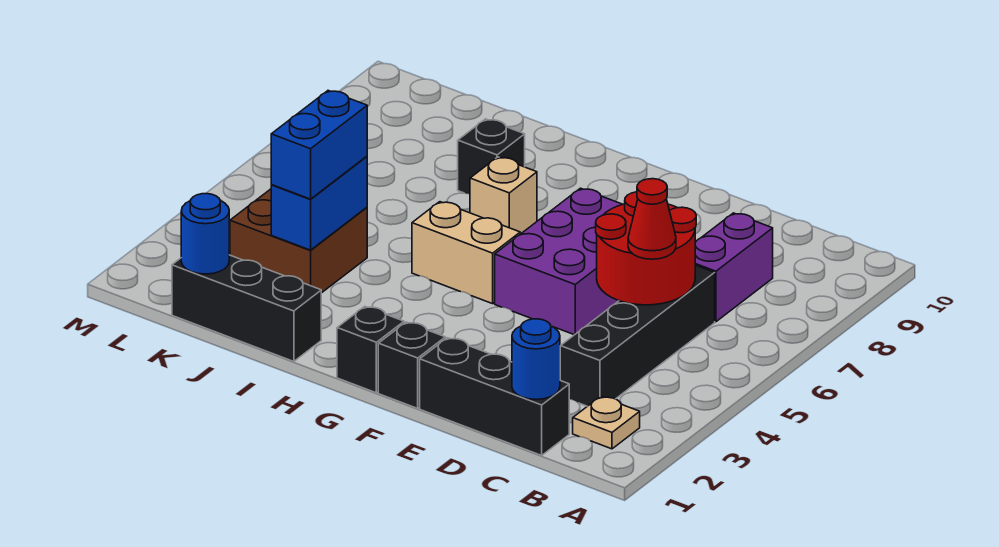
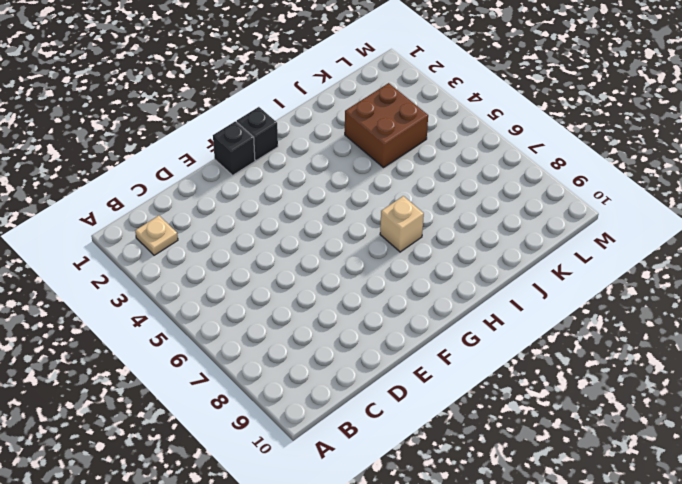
none -> black 1x3 brick [420,338,569,455]
none -> black 1x4 brick [560,265,715,406]
none -> purple 1x2 brick [695,213,773,322]

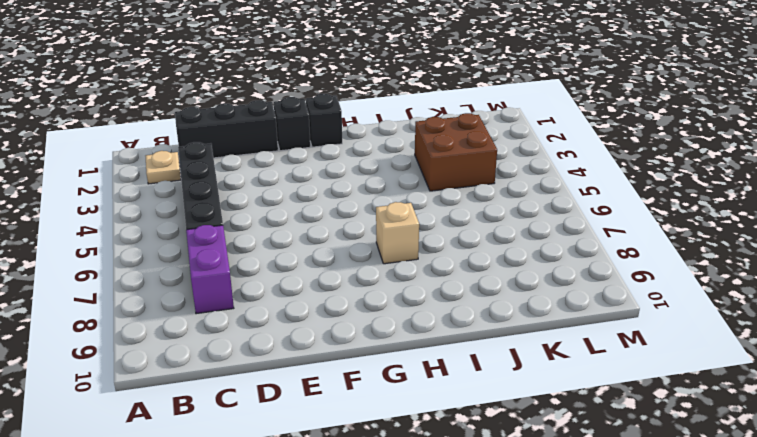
none -> purple 2x3 brick [495,188,622,335]
none -> tan 1x2 brick [412,202,520,304]
none -> black 1x3 brick [172,255,321,362]

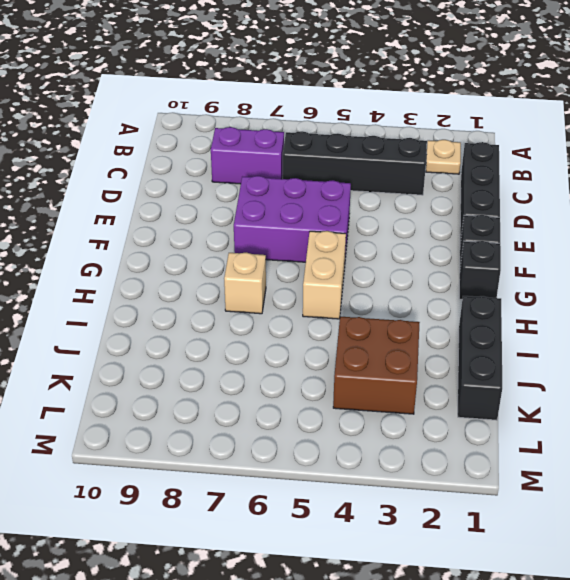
none -> black 1x1 brick [458,119,525,194]
none -> blue 1x1 round brick [512,319,560,400]
none -> red 2x2 round brick [596,192,696,305]

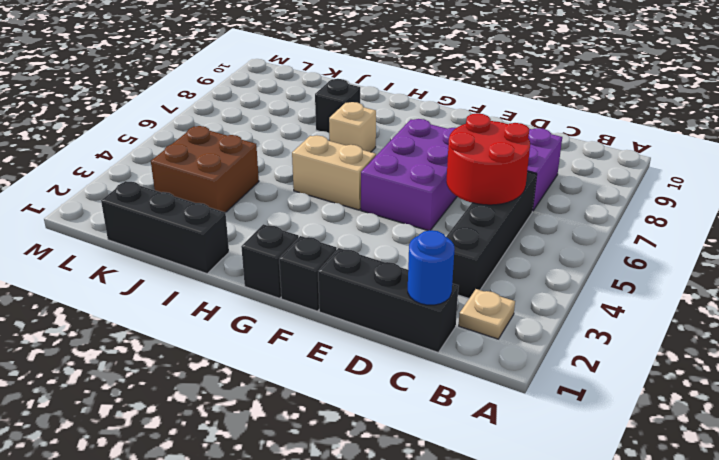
none -> blue 1x2 brick [271,156,367,250]
none -> blue 1x1 round brick [181,194,229,274]
none -> red 1x1 cone [628,179,676,259]

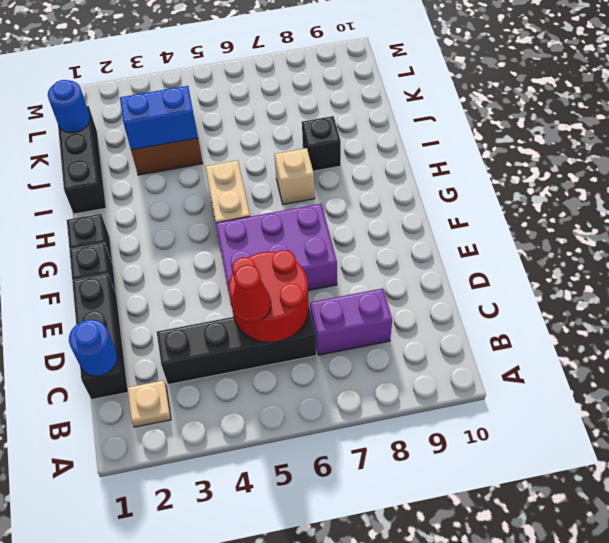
none -> blue 1x2 brick [271,91,367,199]

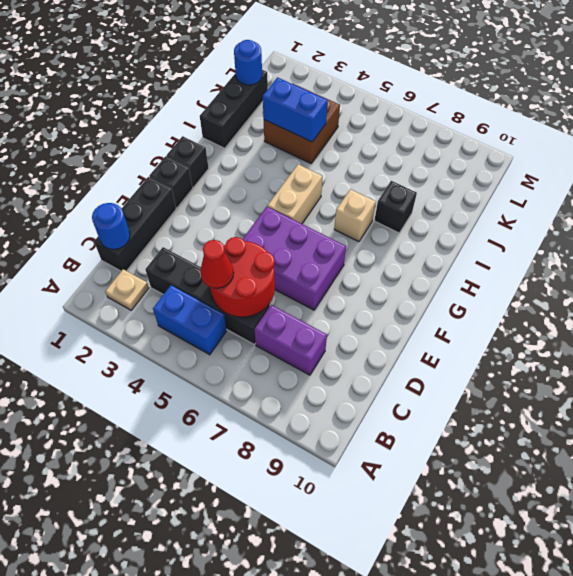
blue 1x2 brick [153,285,227,355] -> blue 1x2 brick moved to [271,91,367,199]

